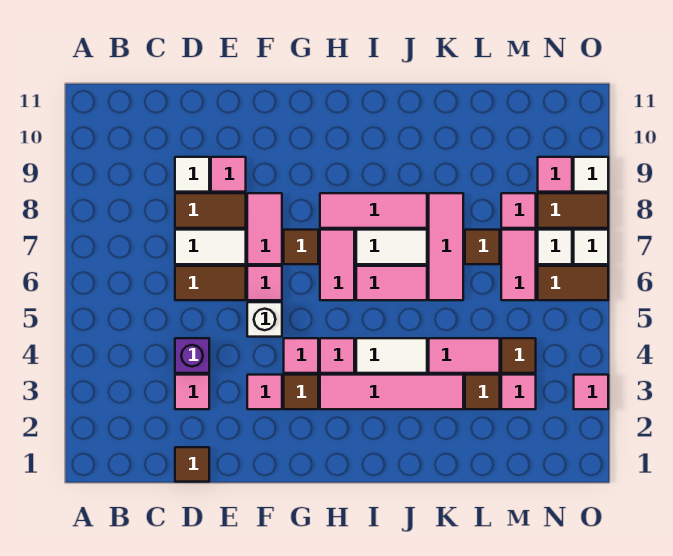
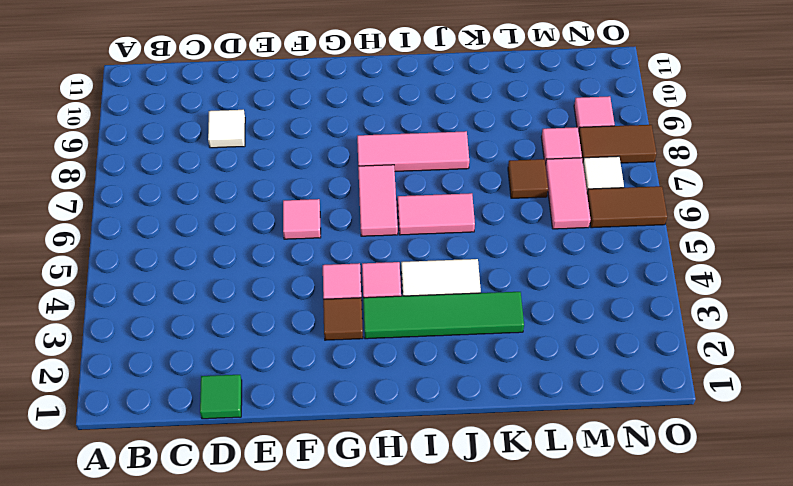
green 1x1 tile [200,375,242,419] -> brown 1x1 tile [175,447,209,482]
green 1x4 tile [363,292,524,339] -> pink 1x4 tile [320,375,463,409]
none -> pink 1x1 tile [175,375,209,409]
none -> purple 1x1 brick [175,338,209,373]
none -> brown 1x2 tile [175,266,246,300]
none -> white 1x2 tile [175,230,246,264]

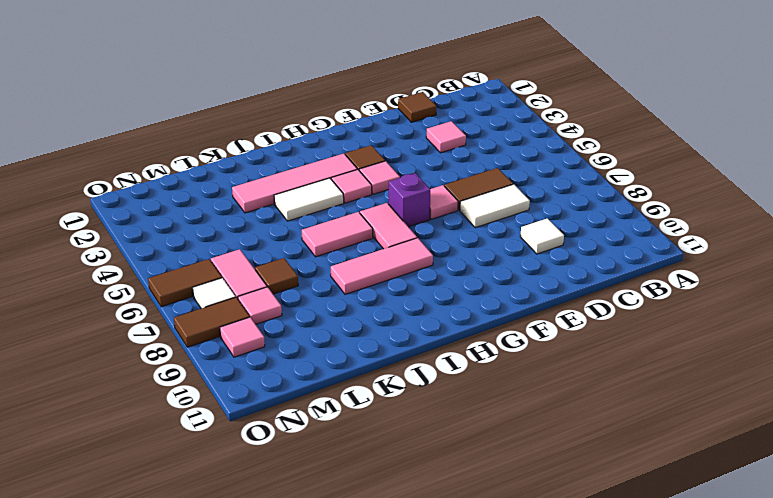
purple 1x1 brick [389,173,430,227] -> purple 1x1 brick moved to [175,338,209,373]
none -> brown 1x2 tile [175,193,246,228]
none -> pink 1x1 tile [211,157,246,192]
none -> pink 1x1 tile [247,375,282,409]
none -> white 1x1 brick [247,302,282,337]

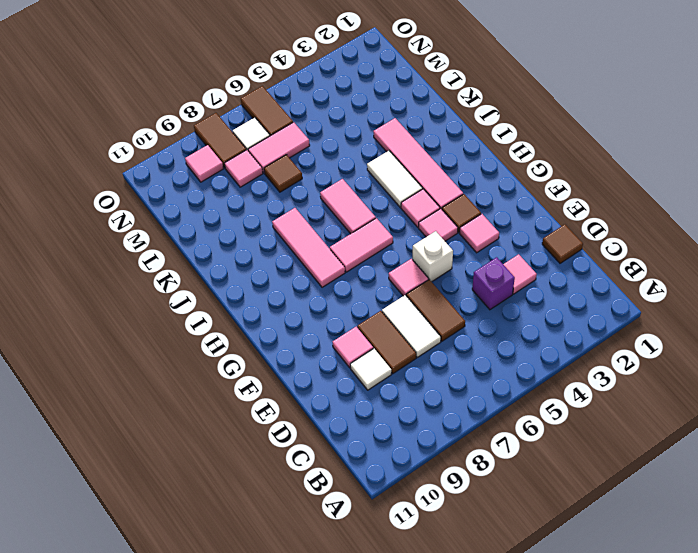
none -> pink 1x2 tile [247,193,282,264]
none -> brown 1x1 tile [284,230,318,264]
none -> white 1x2 tile [356,230,427,264]
none -> pink 1x2 tile [429,338,500,373]

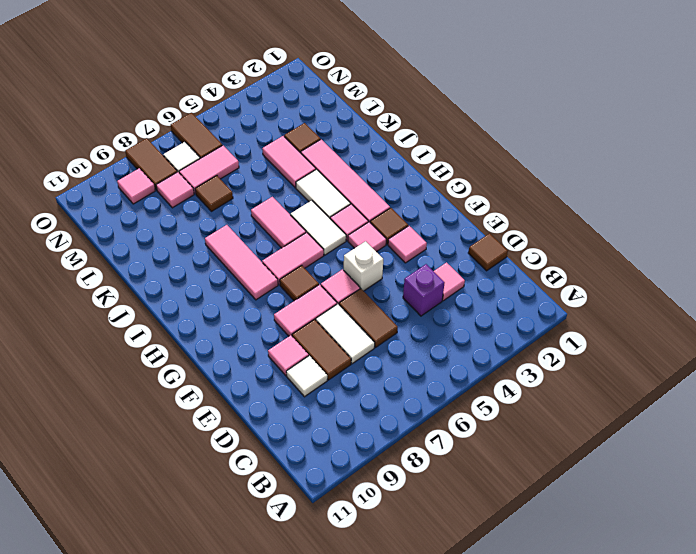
white 1x2 tile [291,200,346,255] -> white 1x2 tile moved to [356,230,427,264]
none -> pink 1x3 tile [429,193,463,300]
none -> pink 1x1 tile [501,375,536,409]
none -> brown 1x1 tile [501,338,536,373]
none -> pink 1x1 tile [574,375,608,409]

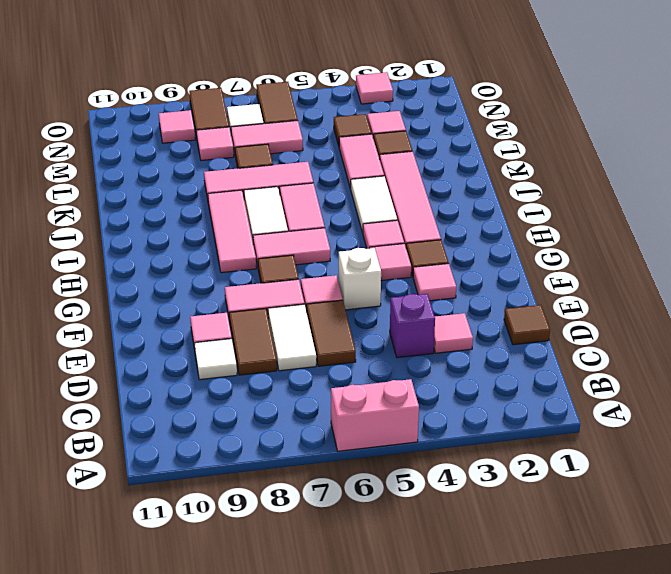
pink 1x2 brick [331,379,419,451] -> none
none -> white 1x1 tile [574,230,608,264]
none -> white 1x1 tile [574,157,608,192]

